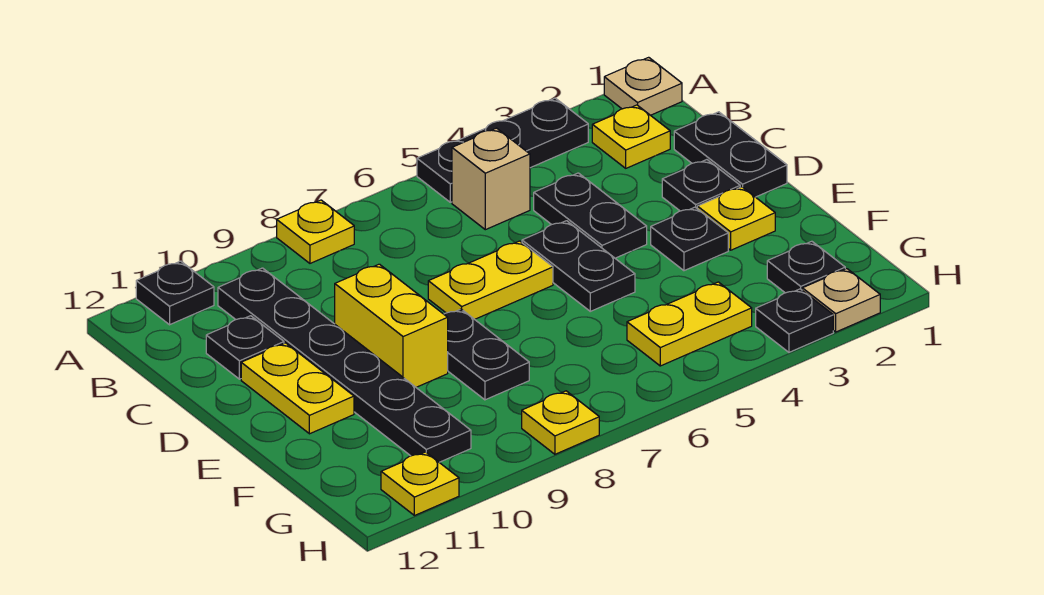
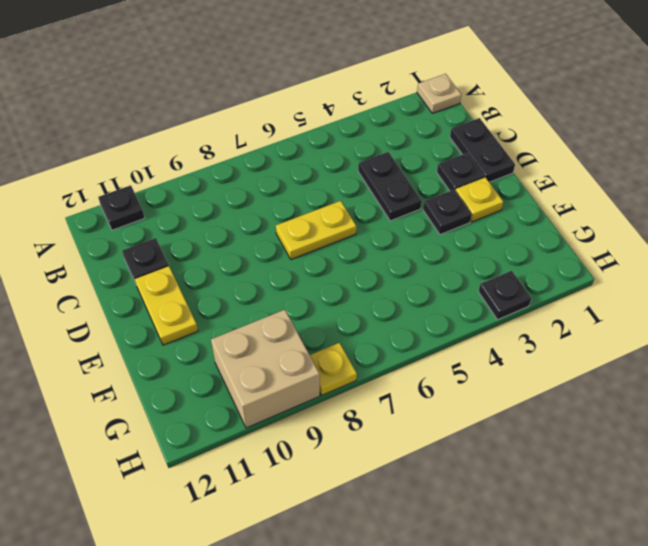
tan 2x2 brick [211,310,320,428] -> black 1x6 plate [218,268,471,462]
none -> black 1x3 plate [417,98,588,202]
none -> yellow 1x1 plate [277,200,354,263]
none -> yellow 1x1 plate [592,105,670,168]

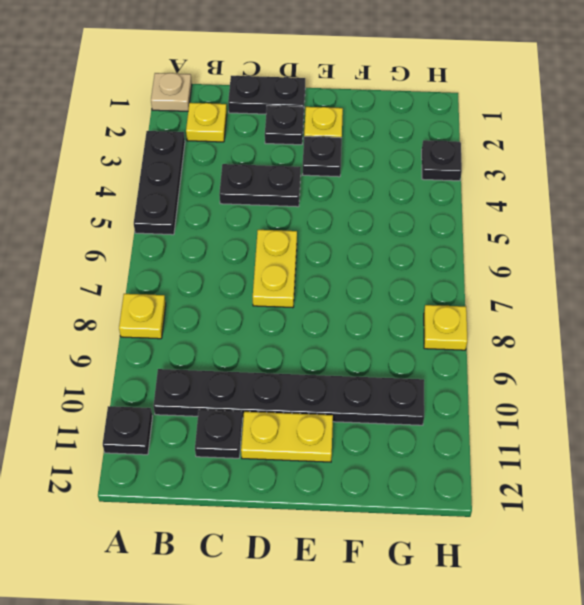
none -> tan 1x1 brick [452,128,530,230]
none -> black 1x2 plate [522,221,635,311]
none -> yellow 1x2 brick [335,264,448,387]

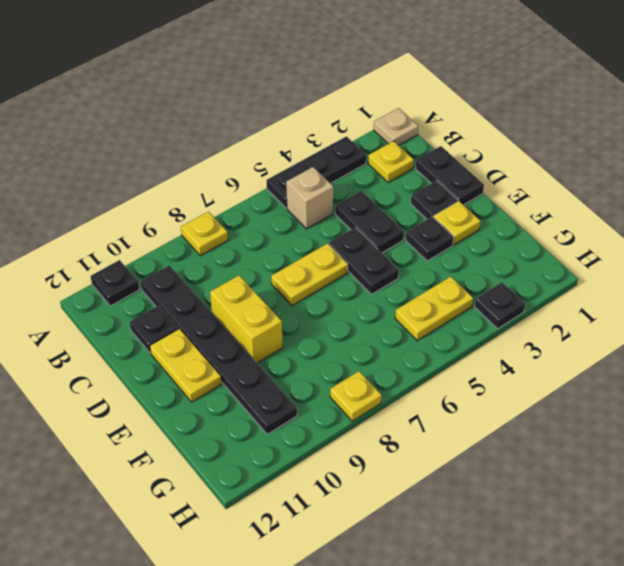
none -> black 1x2 plate [444,309,529,400]
none -> black 1x1 plate [767,241,845,293]
none -> tan 1x1 plate [802,269,880,332]

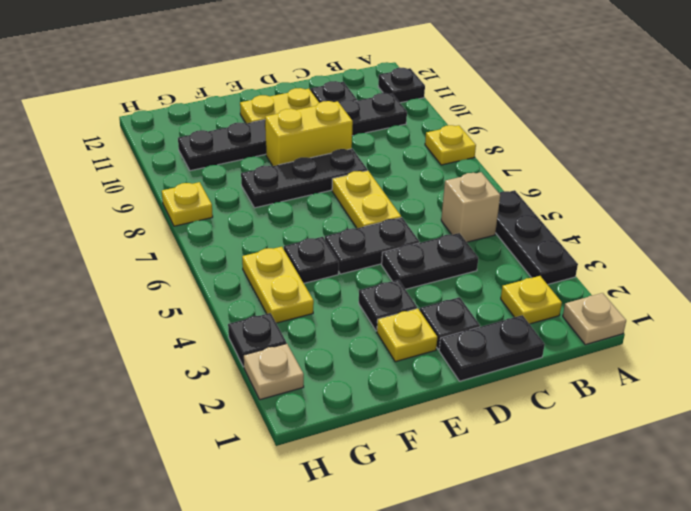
black 1x3 plate [241,149,367,208] -> black 1x2 plate [444,309,529,400]
black 1x1 plate [284,237,339,283] -> black 1x1 plate moved to [767,241,845,293]
none -> yellow 1x1 plate [381,452,459,516]

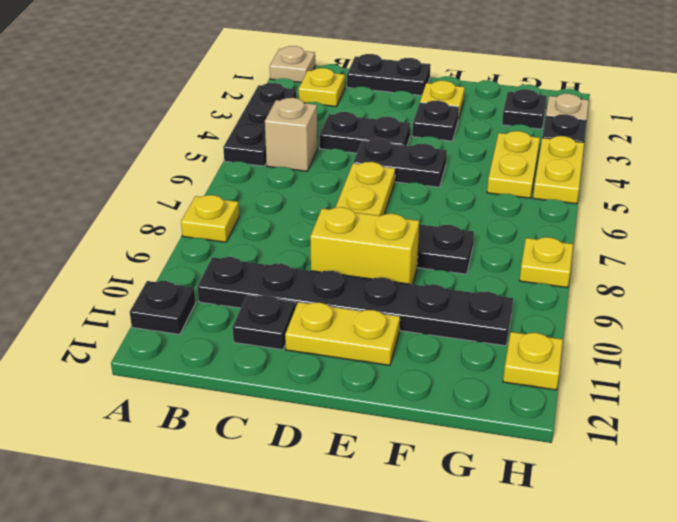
yellow 1x2 plate [533,136,584,204] -> none
none -> black 1x1 plate [662,160,740,211]

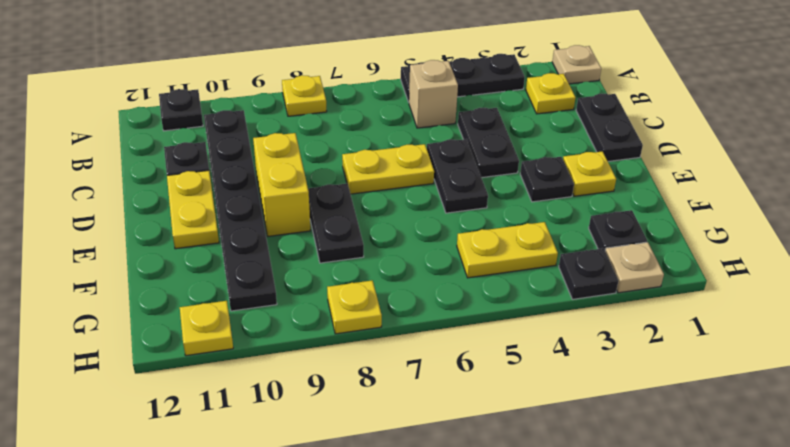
none -> black 1x1 plate [662,160,740,211]

